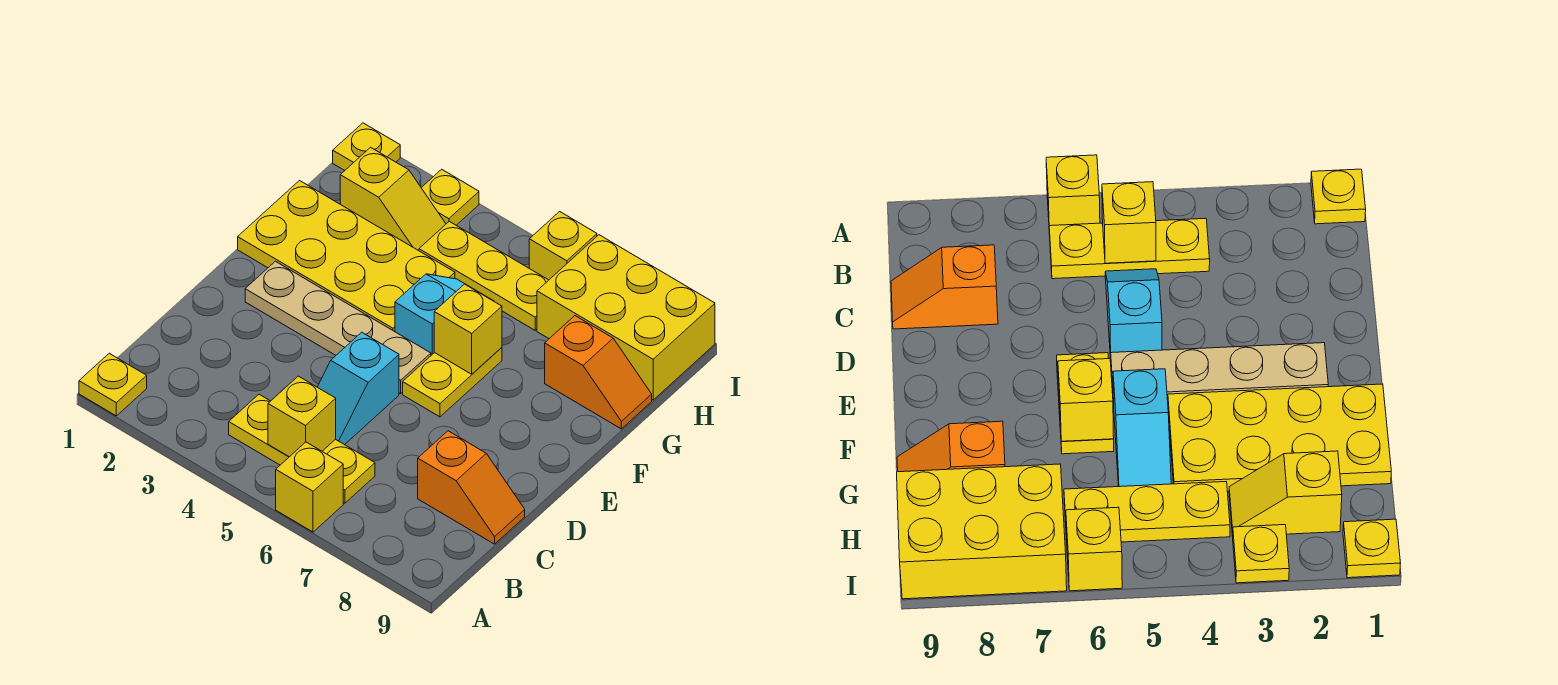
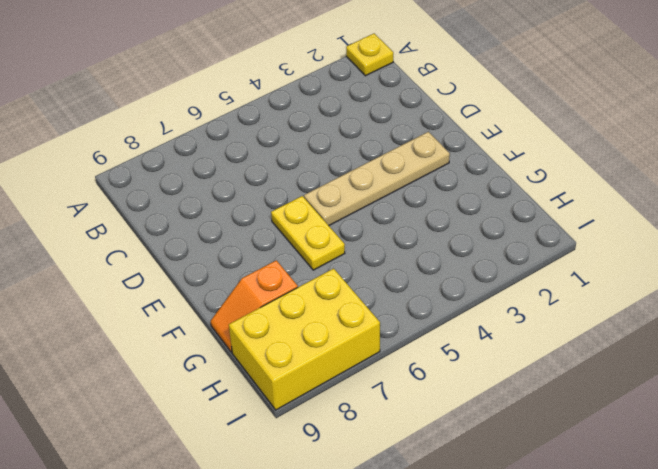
none -> yellow 1x1 brick [276,442,343,532]
none -> yellow 1x3 plate [229,394,375,503]
none -> cyan 1x2 slope [318,332,399,445]

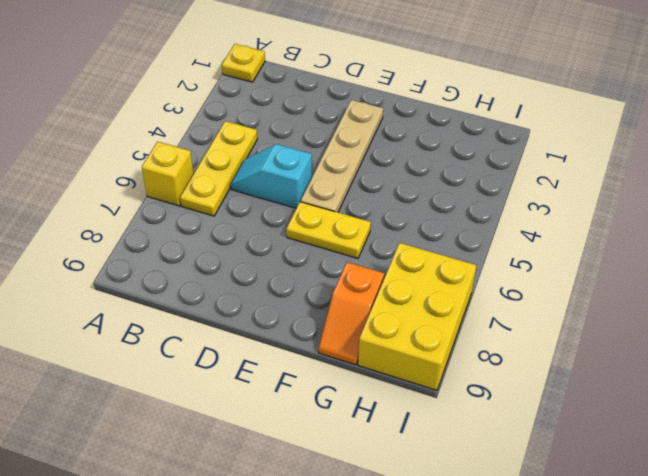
none -> orange 1x2 slope [418,431,525,544]
none -> yellow 2x4 plate [238,181,455,332]
none -> cyan 1x2 slope [395,274,493,355]

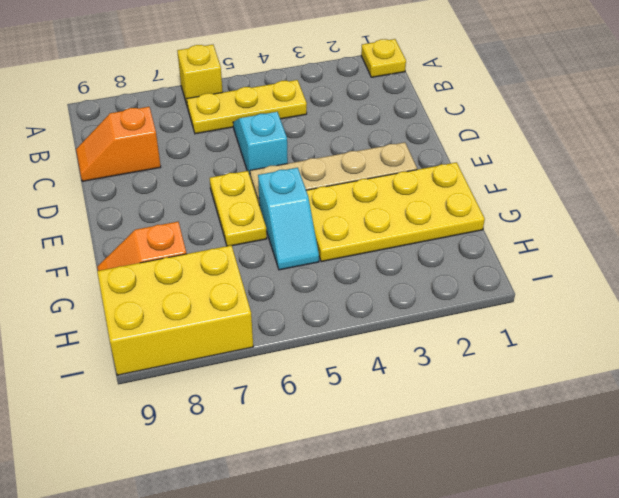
none -> yellow 1x2 slope [340,147,446,251]
none -> yellow 1x3 plate [419,221,548,330]
none -> yellow 1x1 plate [333,123,400,170]

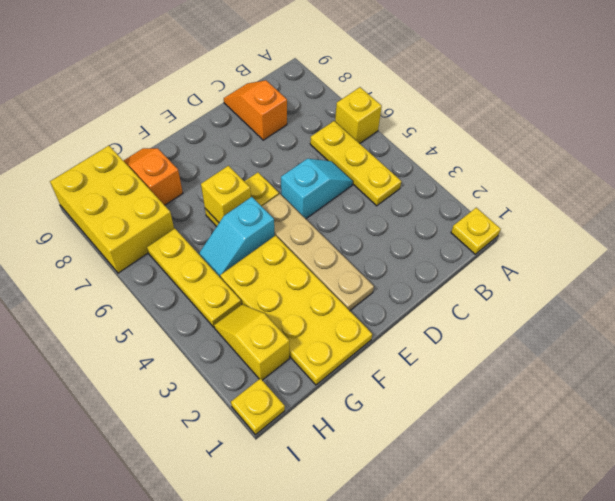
none -> yellow 1x1 plate [421,169,479,225]
none -> yellow 1x1 brick [529,212,597,280]
none -> yellow 1x1 brick [268,376,336,457]

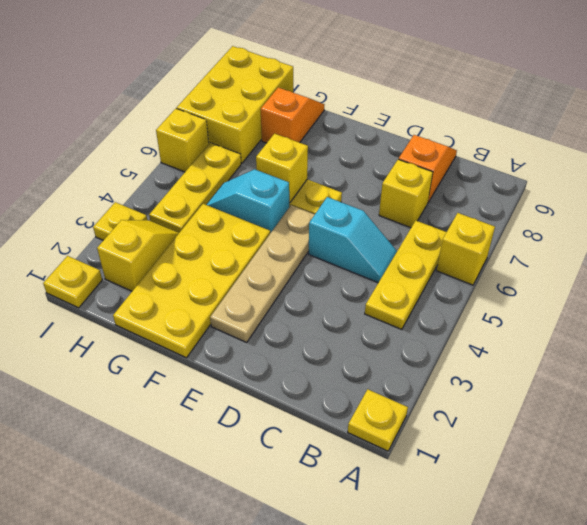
yellow 1x1 brick [379,159,433,228] -> yellow 1x1 brick moved to [268,376,336,457]

